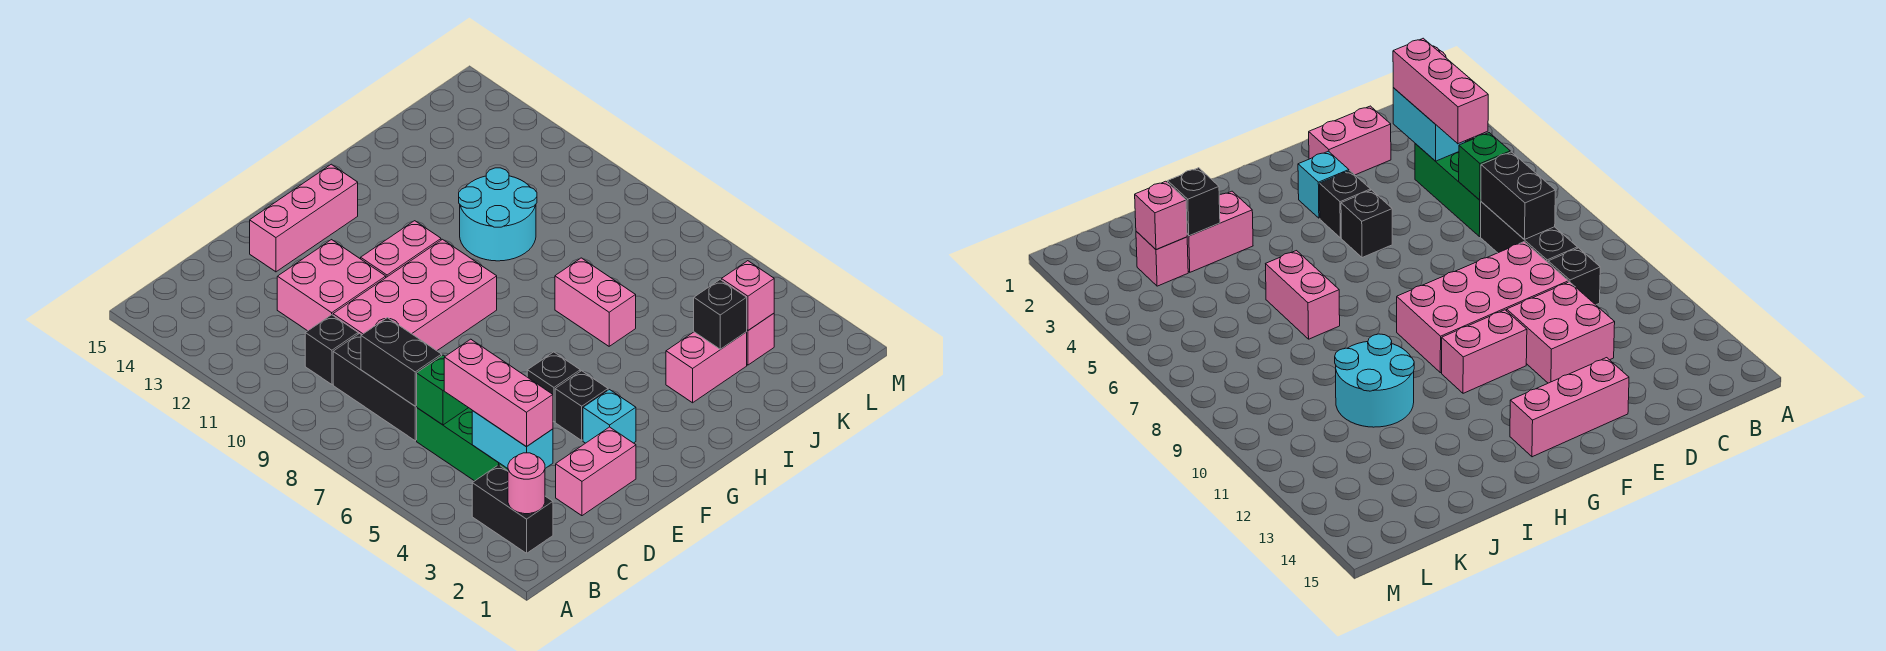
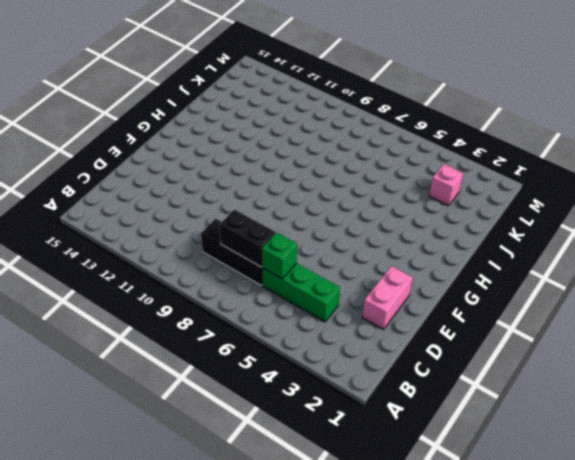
none -> black 1x2 brick [472,465,553,553]
none -> black 1x1 brick [305,315,358,384]
none -> pink 2x4 brick [333,239,497,351]

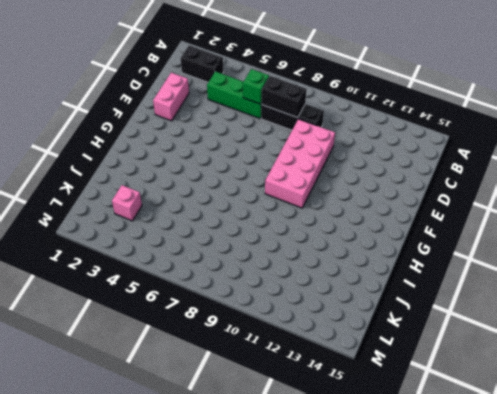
none -> black 1x1 brick [305,315,358,384]
none -> pink 2x2 brick [277,240,386,331]
none -> pink 1x3 brick [250,164,358,272]

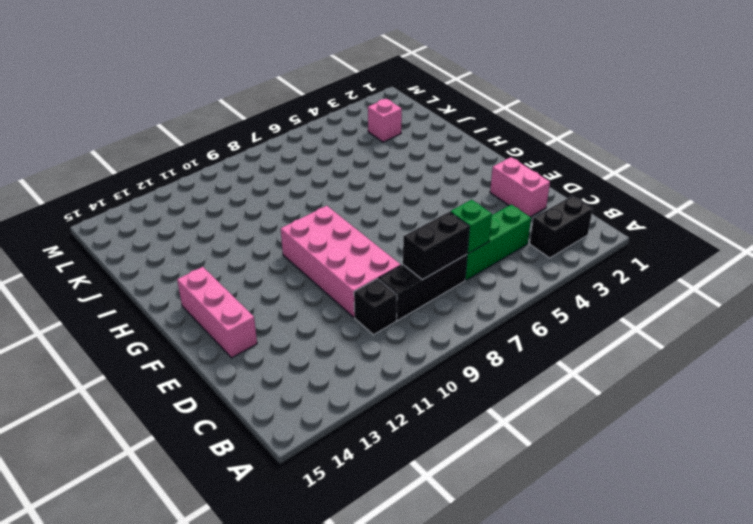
none -> pink 2x2 brick [277,240,386,331]
none -> cyan 1x1 brick [583,390,636,443]
none -> black 1x1 brick [555,371,608,440]

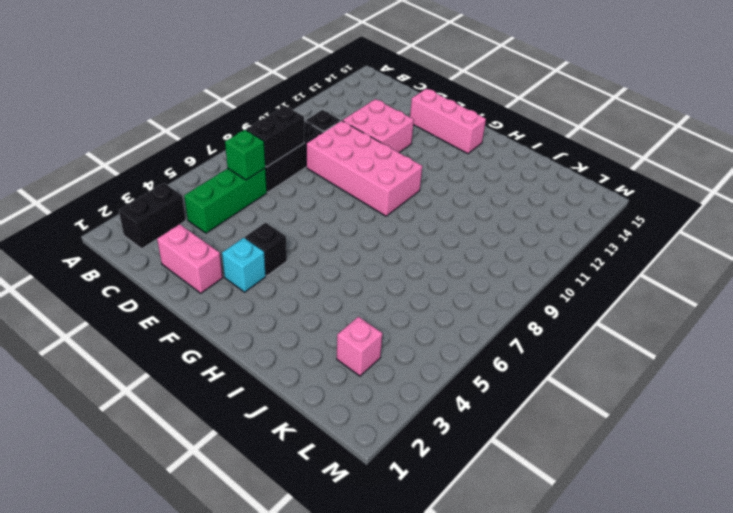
none -> black 1x1 brick [527,352,580,422]
none -> pink 1x2 brick [361,221,441,277]
none -> pink 1x2 brick [666,332,747,403]

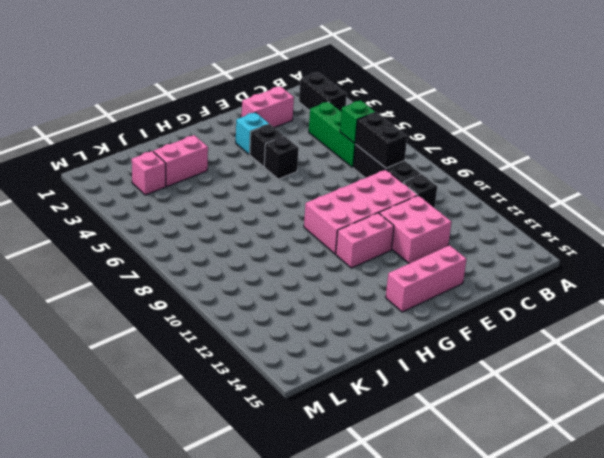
none -> pink 1x2 brick [555,258,636,346]
none -> cyan 2x2 round brick [459,168,537,261]
none -> pink 1x1 round brick [508,453,545,514]

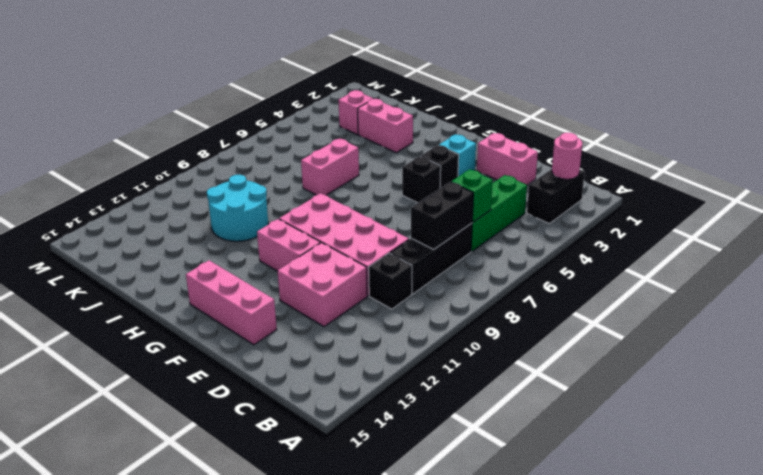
none -> cyan 1x2 brick [472,411,553,469]
none -> black 1x1 brick [694,280,747,349]
none -> pink 1x1 brick [722,261,774,330]

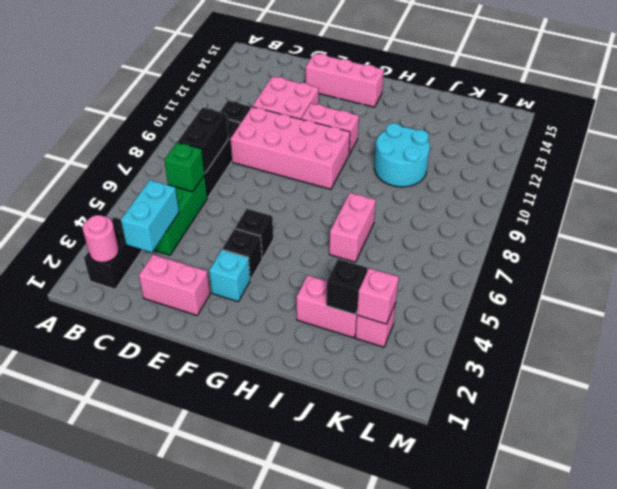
none -> pink 1x3 brick [444,339,553,447]

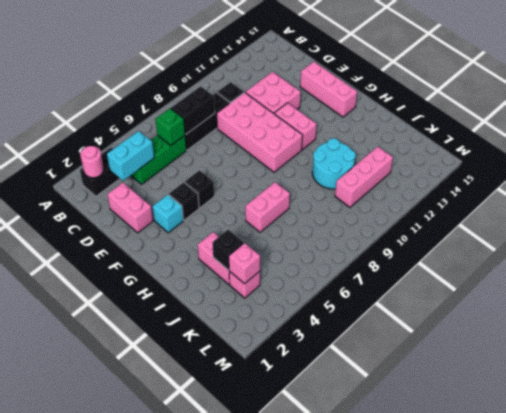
pink 1x3 brick [335,147,393,207] -> pink 1x3 brick moved to [444,339,553,447]

